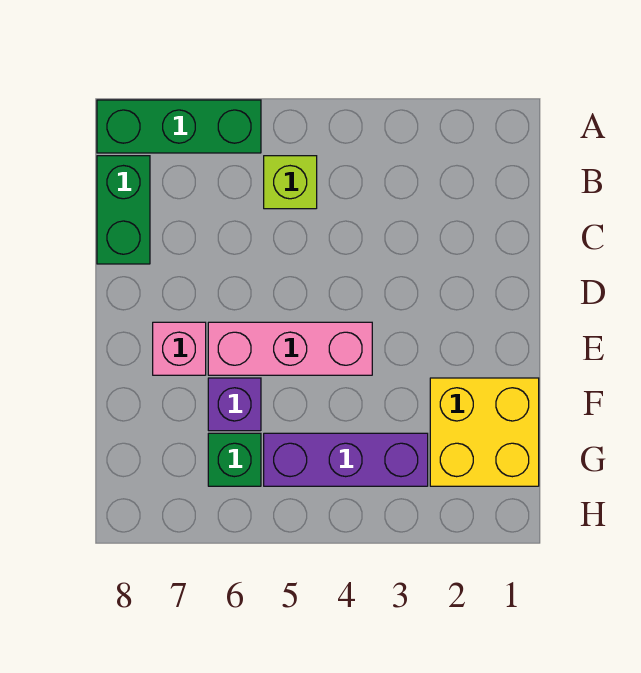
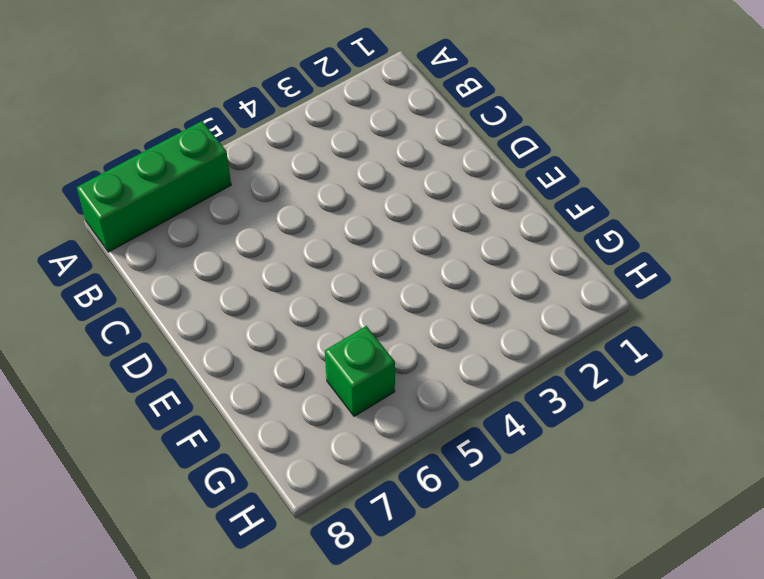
none -> lime 1x1 brick [264,156,317,209]
none -> green 1x2 brick [97,156,150,264]

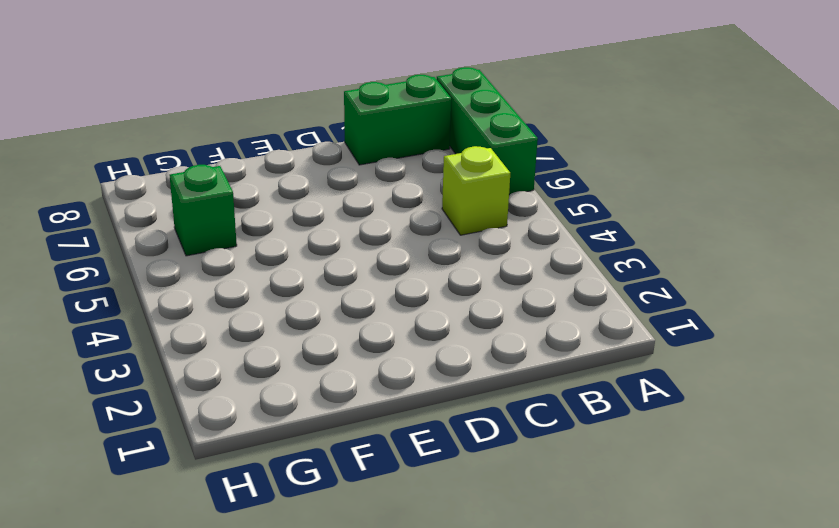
none -> pink 1x3 brick [208,322,372,375]
none -> pink 1x1 brick [153,322,206,375]

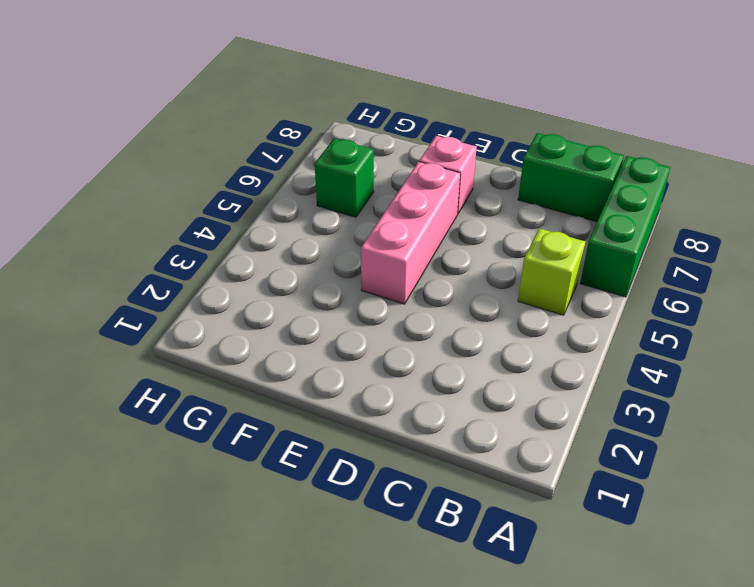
none -> yellow 2x2 brick [430,378,539,486]
none -> purple 1x1 brick [208,378,261,431]

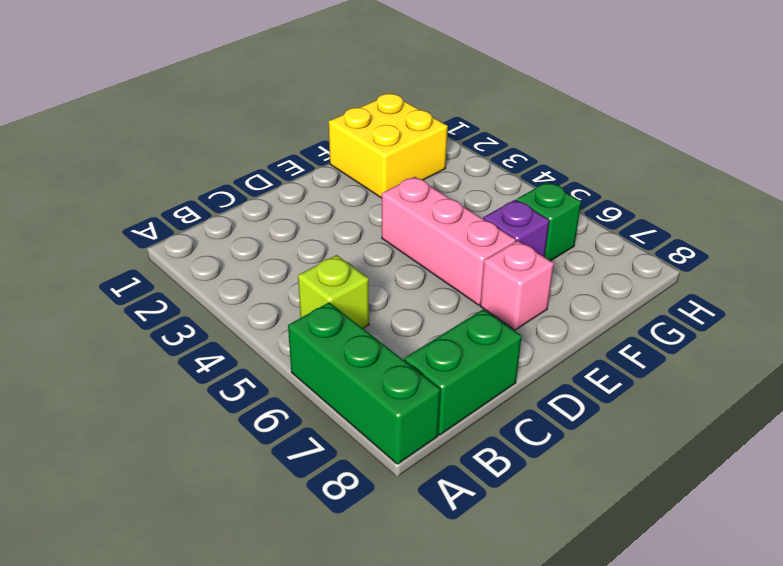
none -> purple 1x3 brick [264,433,428,486]

